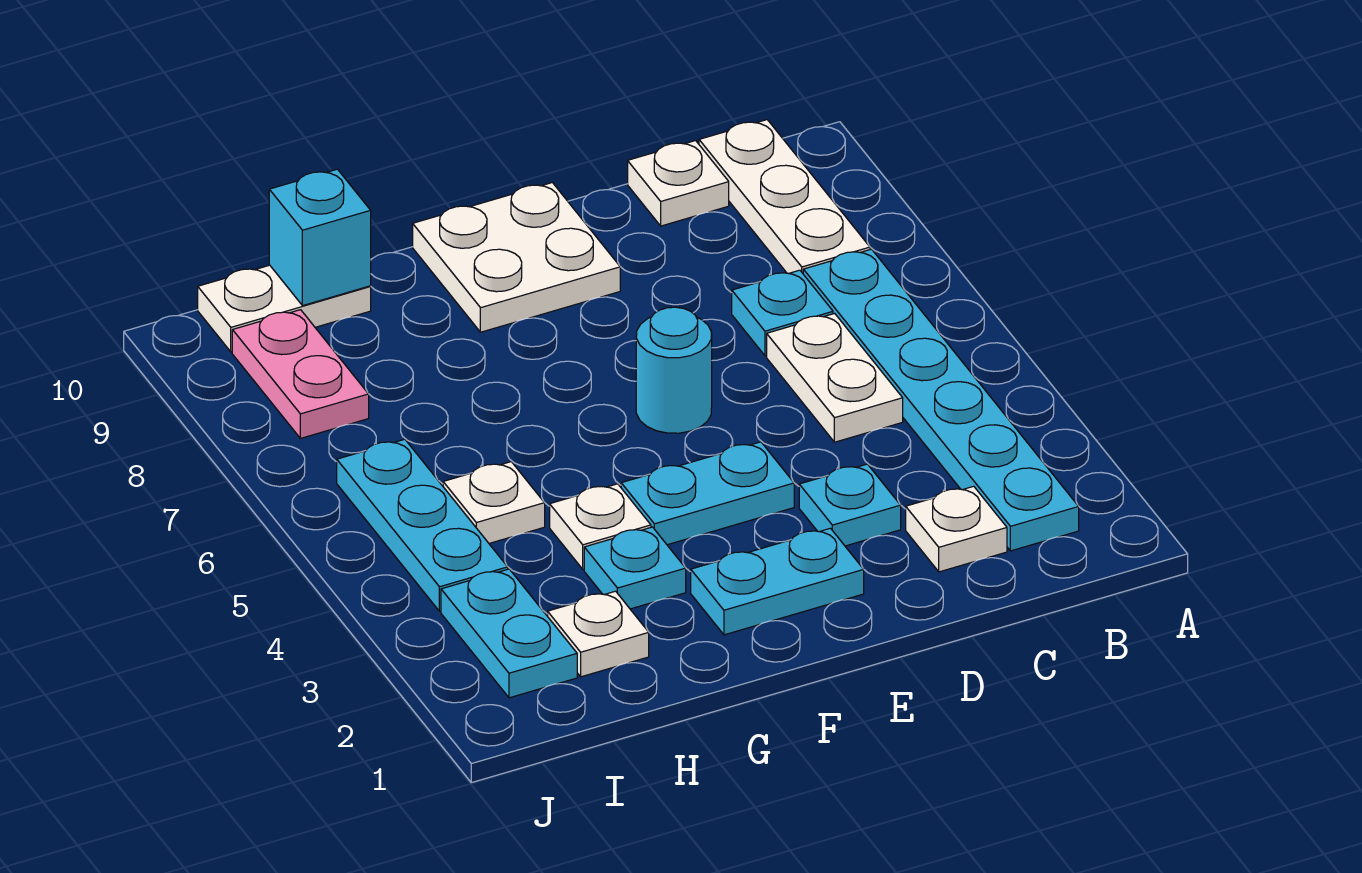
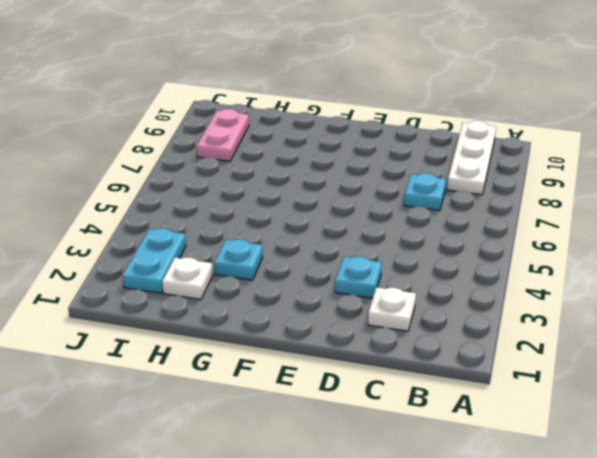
none -> cyan 1x6 plate [803,249,1079,551]
none -> white 1x2 plate [767,313,903,442]
none -> white 1x1 plate [628,141,729,226]

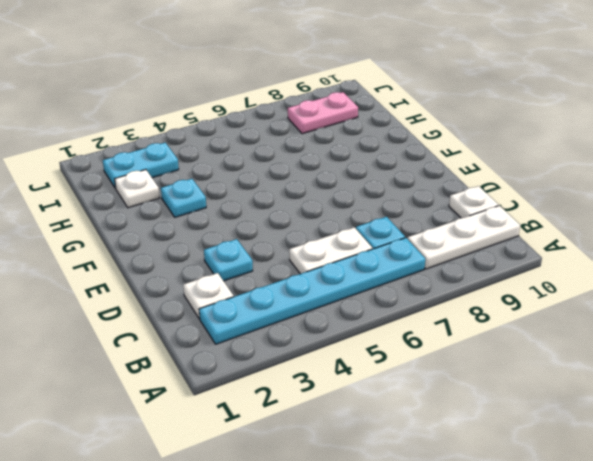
none -> cyan 1x2 plate [691,528,864,635]
none -> cyan 1x2 plate [621,442,794,545]
none -> cyan 1x1 round brick [636,307,712,433]

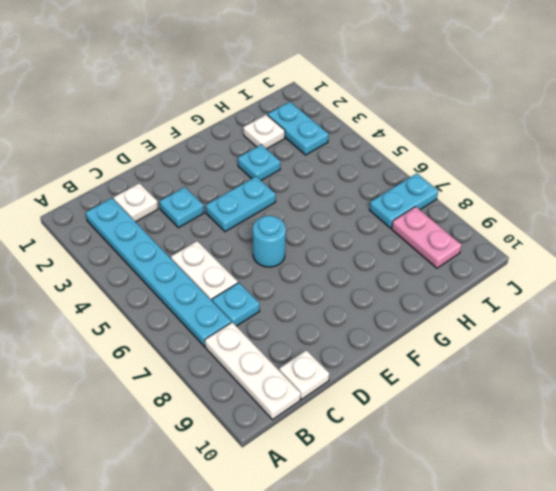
cyan 1x2 plate [370,173,438,228] -> cyan 1x2 plate moved to [691,528,864,635]
none -> white 2x2 plate [413,183,620,332]
none -> white 1x1 plate [550,484,651,569]
none -> white 1x1 plate [443,462,545,543]

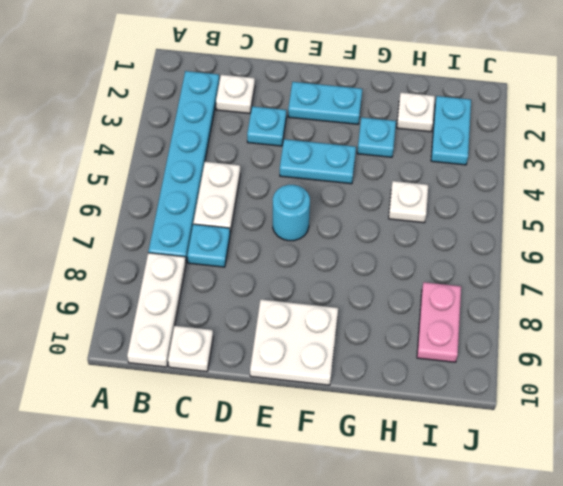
none -> white 1x1 plate [550,484,651,569]
none -> white 1x2 plate [198,265,371,352]
none -> cyan 1x3 plate [337,439,508,611]

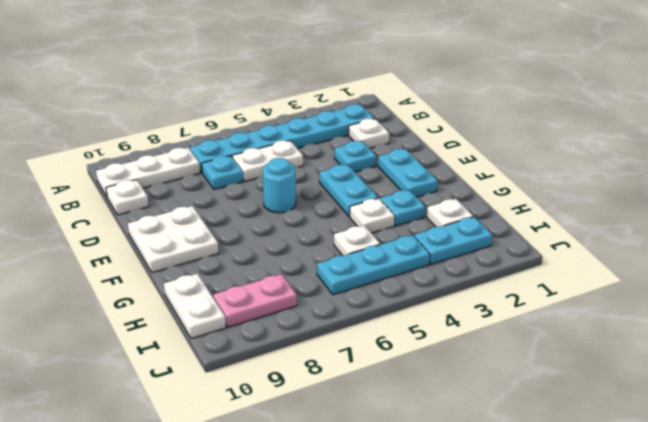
none -> cyan 1x1 brick [269,169,371,306]

